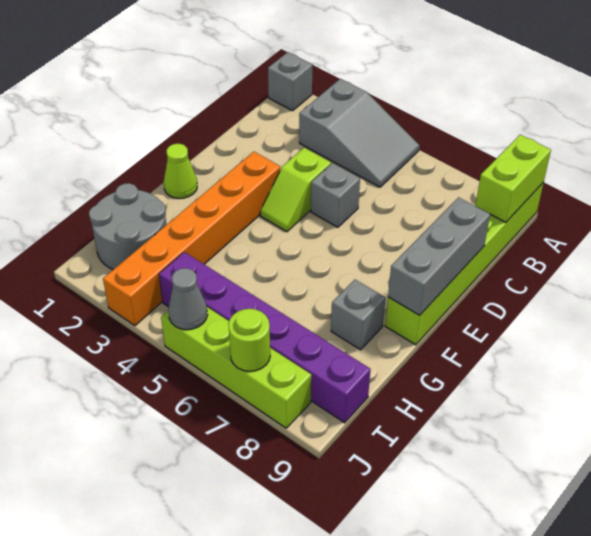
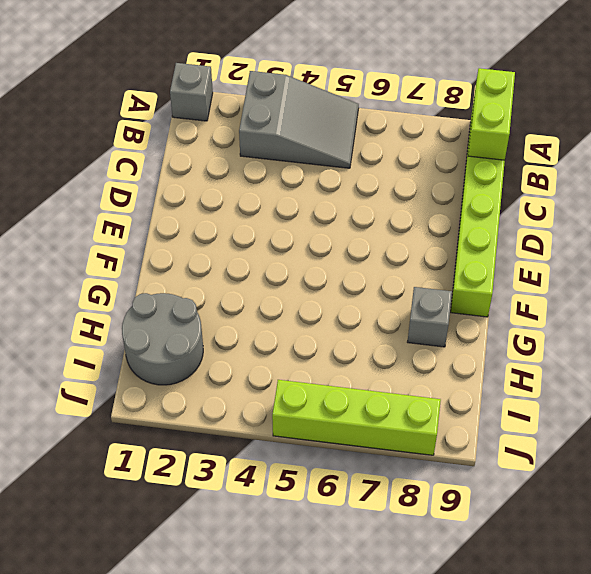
none -> lime 1x2 slope [260,148,331,232]
none -> grey 1x1 brick [311,163,360,227]
none -> orange 1x6 brick [103,152,280,326]

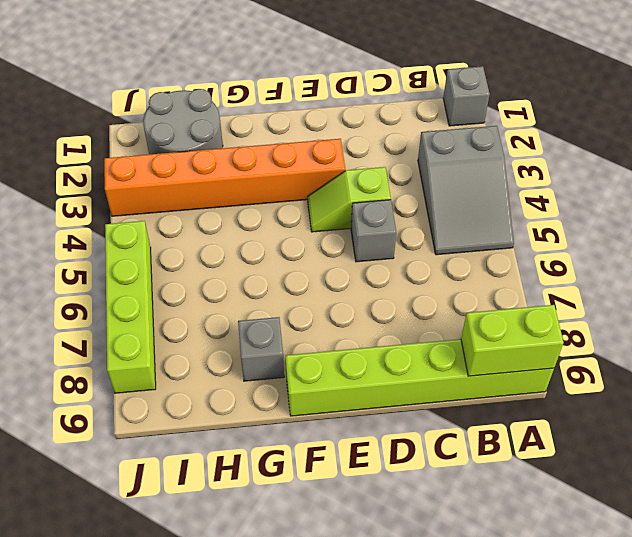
none -> lime 1x1 cone [164,144,197,199]
none -> purple 1x6 brick [159,252,370,423]
none -> grey 1x3 brick [388,197,490,315]

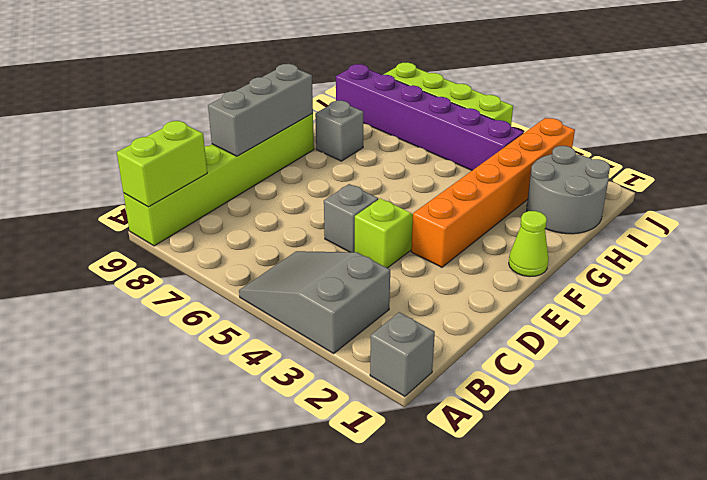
none -> grey 1x1 cone [168,268,207,330]
none -> lime 1x1 round brick [228,309,270,371]

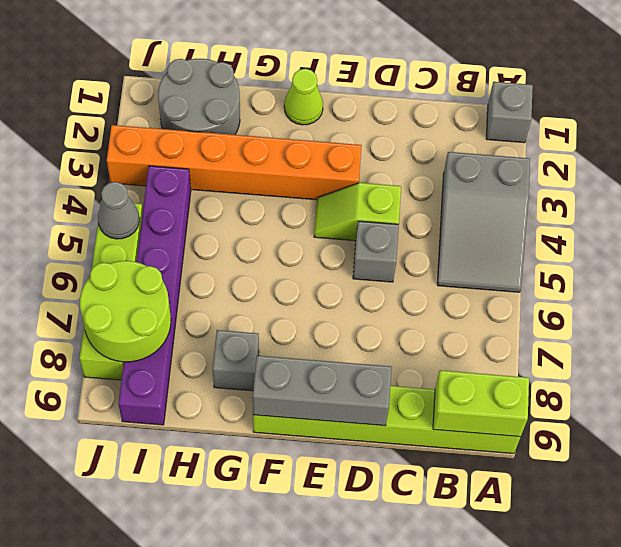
lime 2x2 round brick [80,261,171,362] -> lime 1x1 round brick [228,309,270,371]

